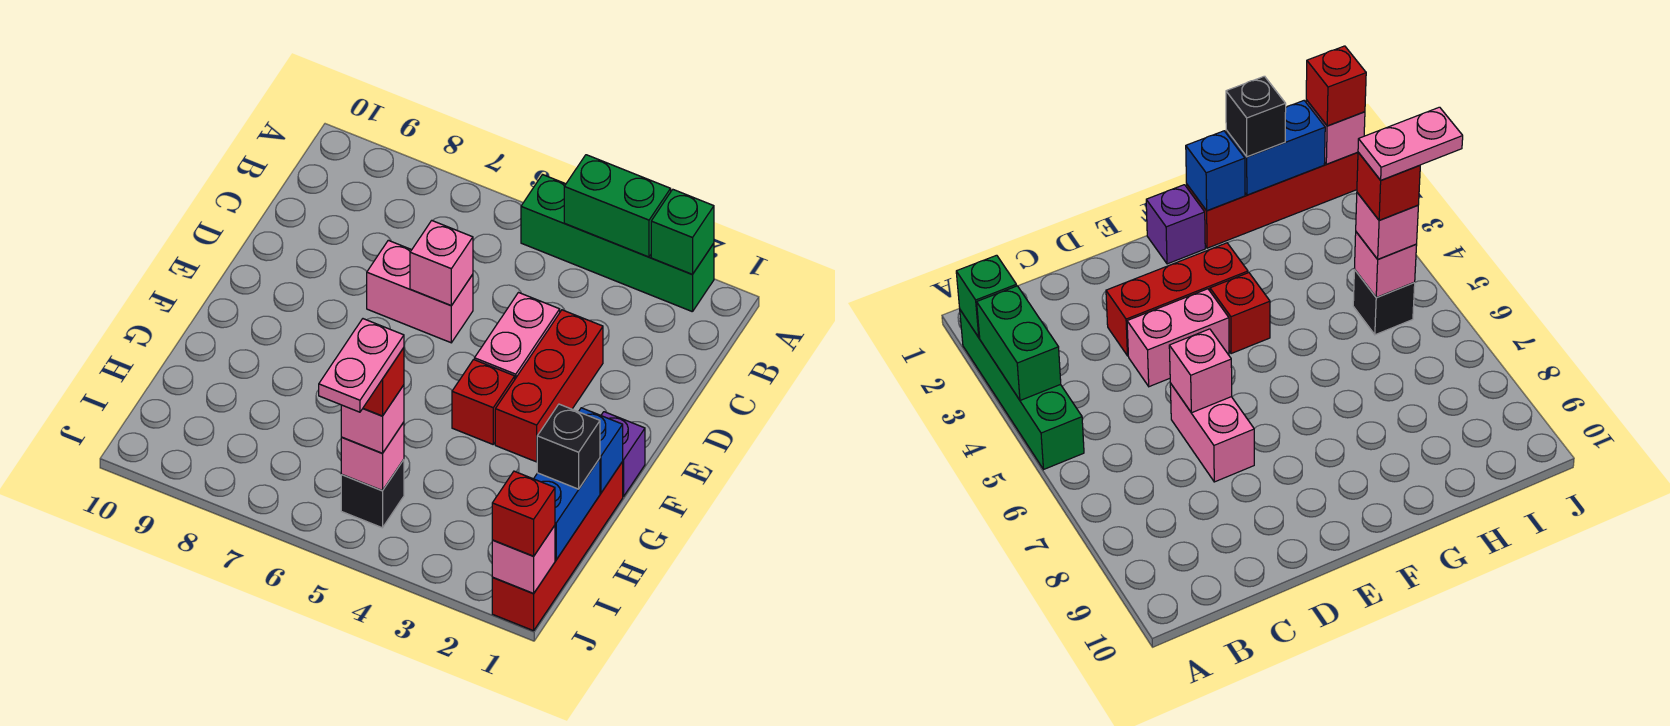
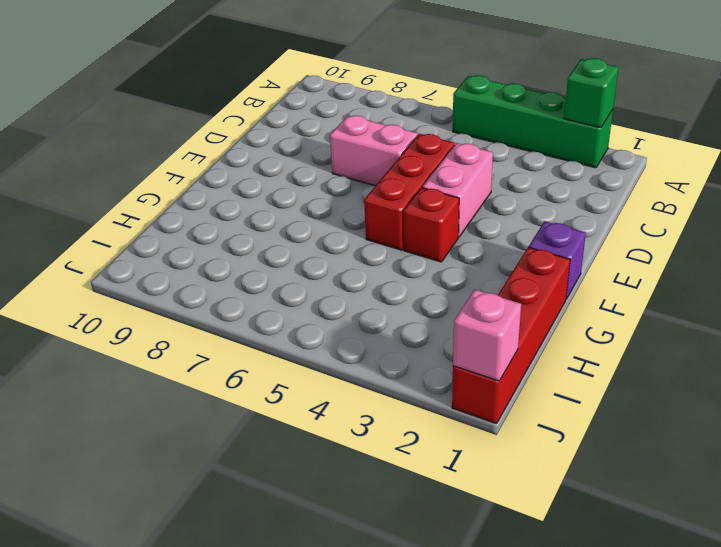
red 1x3 brick [364,134,455,250] -> red 1x3 brick moved to [495,310,603,462]
none -> black 1x1 brick [341,460,404,528]
none -> green 1x2 brick [564,155,671,257]
none -> pink 1x1 brick [410,221,473,305]

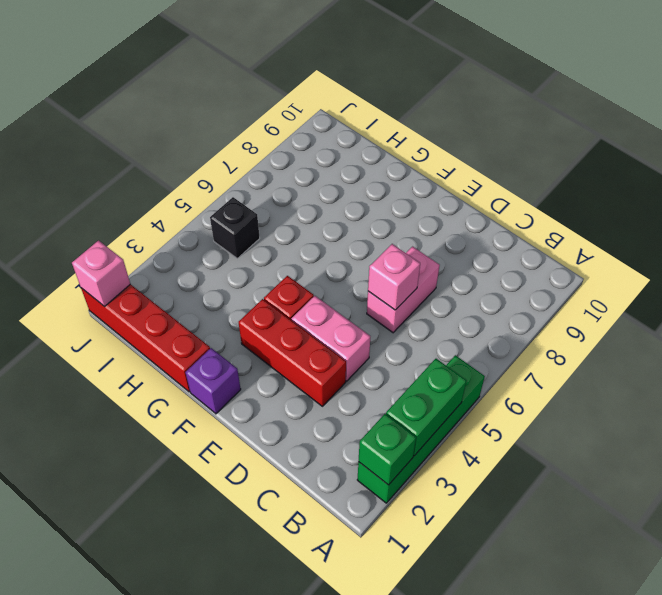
none -> blue 1x1 brick [579,408,623,493]
none -> blue 1x2 brick [534,458,600,560]
none -> pink 1x1 brick [341,422,404,491]

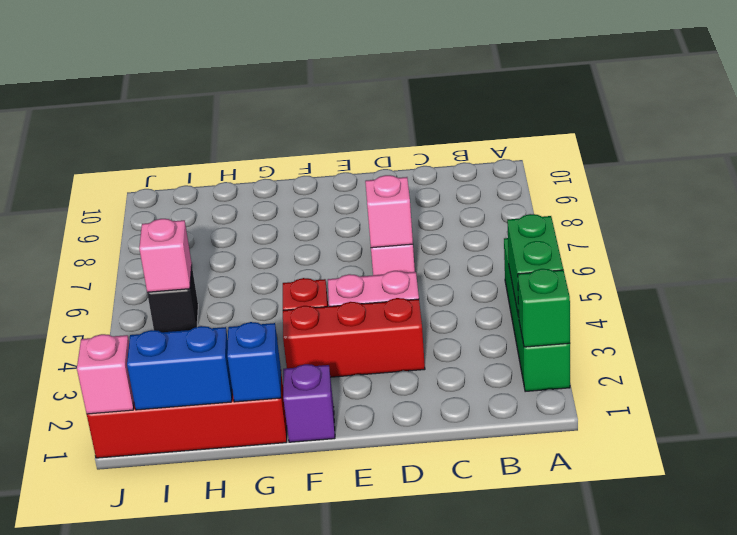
none -> black 1x1 brick [537,404,600,489]
none -> pink 1x1 brick [341,385,404,453]
none -> red 1x1 brick [492,471,555,556]

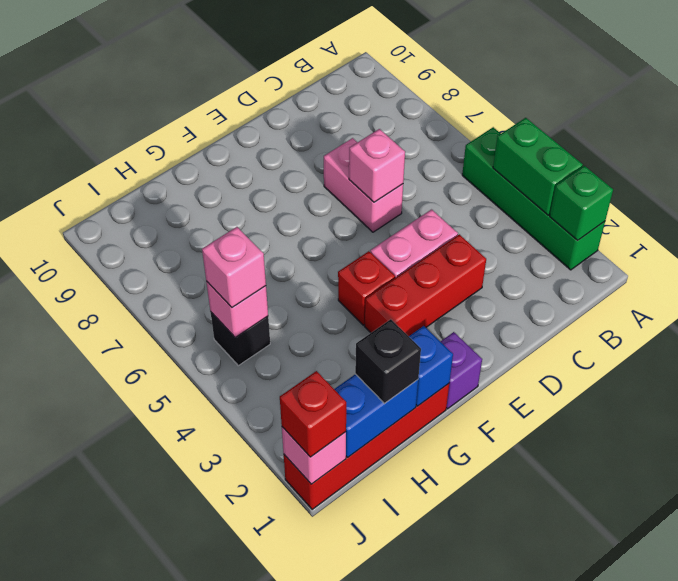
none -> red 1x1 brick [363,348,404,416]
none -> pink 1x2 plate [319,319,404,412]

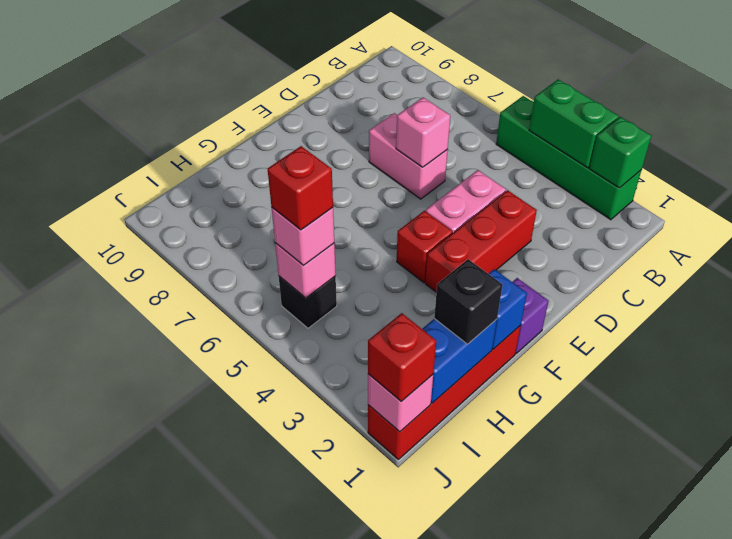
none -> pink 1x2 plate [319,319,404,412]

